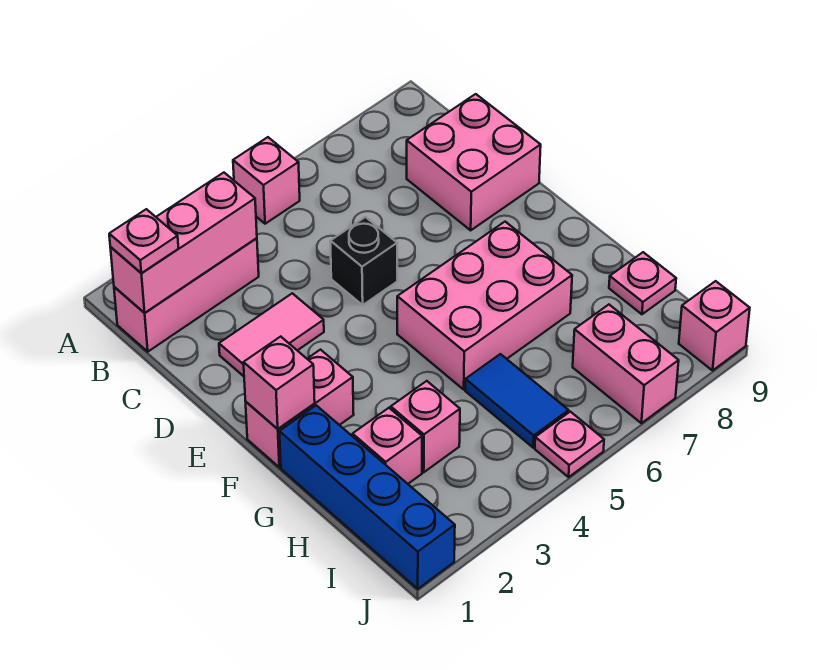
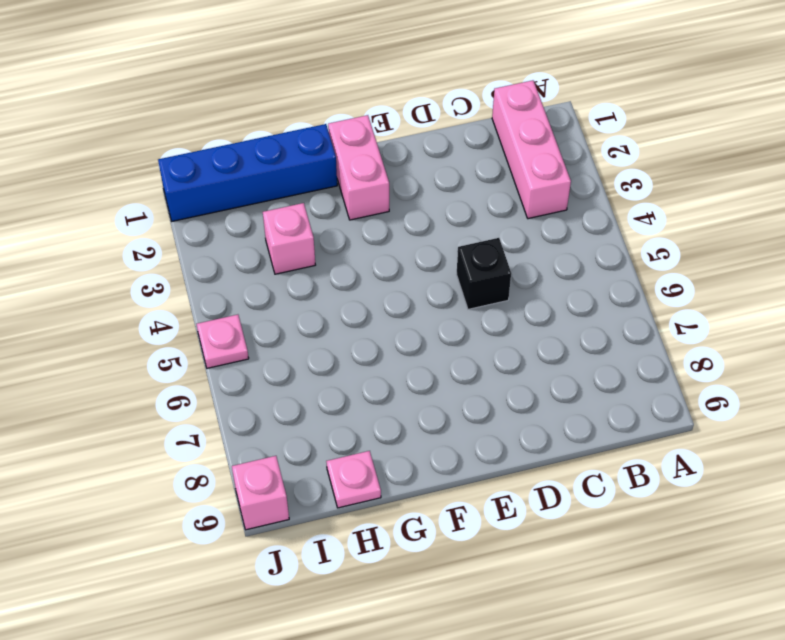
none -> pink 1x1 brick [233,137,300,224]
none -> pink 2x2 brick [407,94,541,230]
none -> pink 1x2 tile [219,293,324,376]

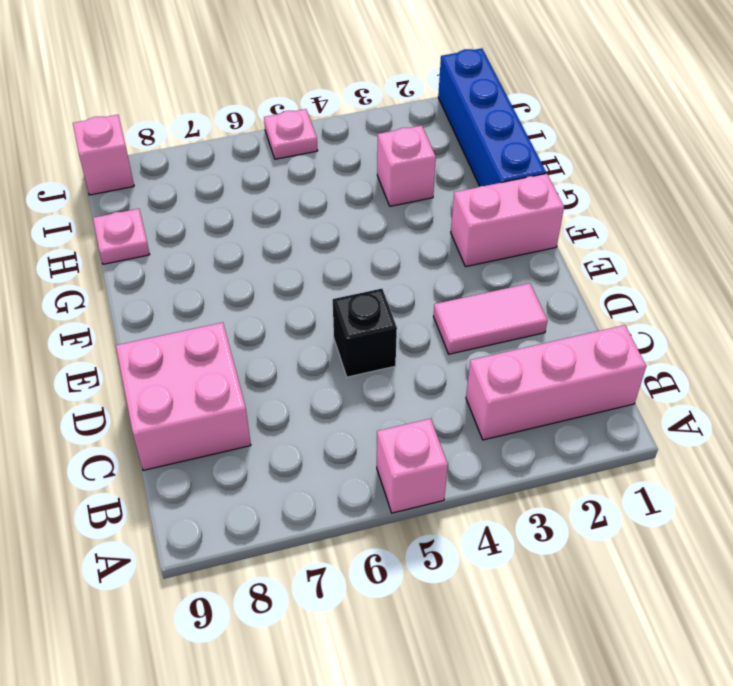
none -> pink 2x3 brick [397,222,572,389]
none -> pink 1x1 brick [353,408,422,484]
none -> blue 1x2 tile [465,354,569,448]

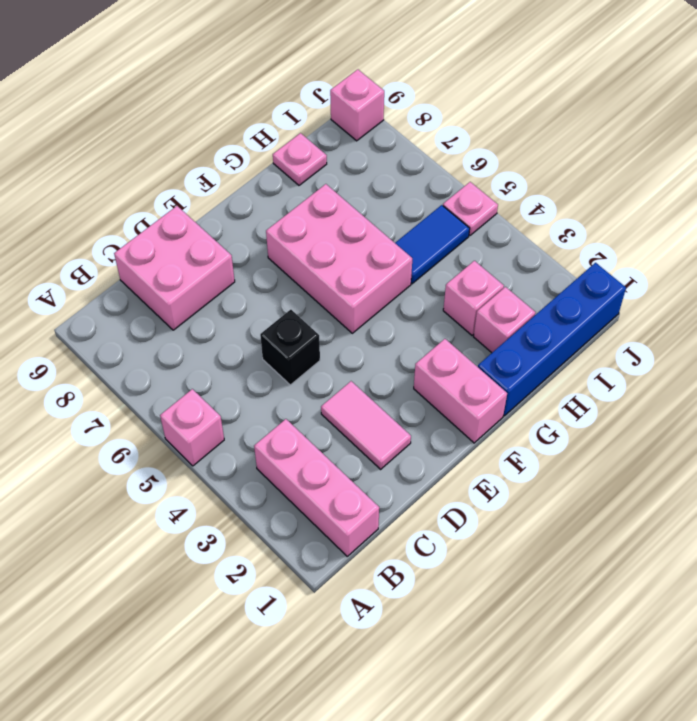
none -> pink 1x2 brick [573,305,679,423]
none -> pink 1x3 brick [110,173,257,313]
none -> pink 1x1 brick [243,337,315,429]

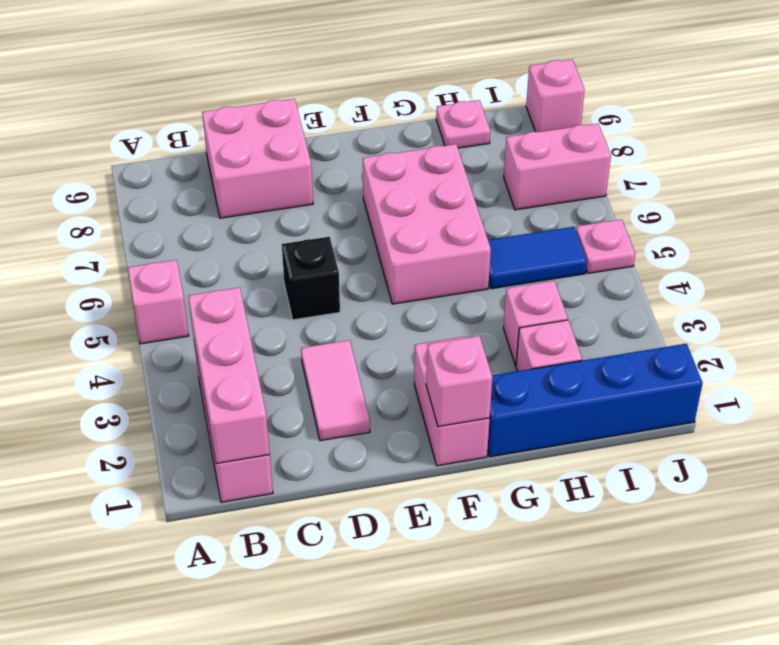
none -> pink 1x1 plate [109,209,178,273]

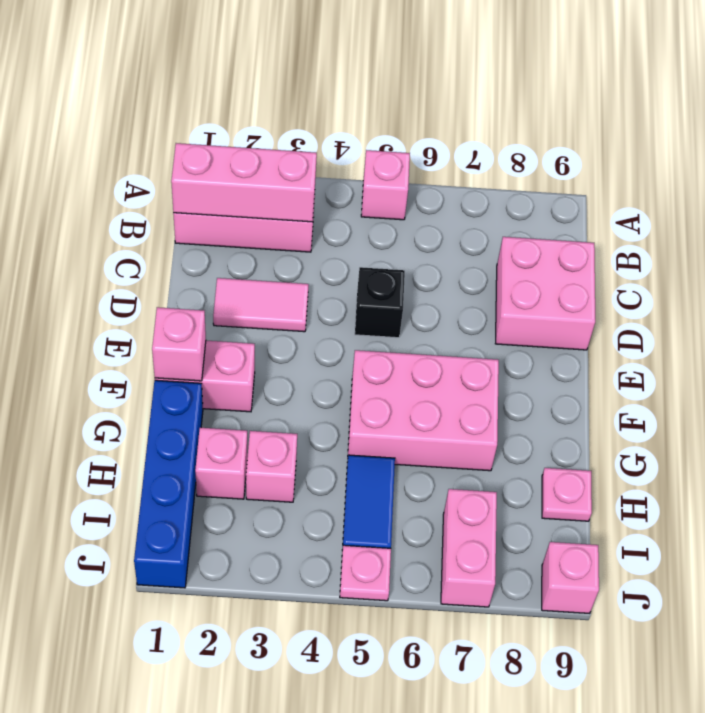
none -> pink 1x1 plate [109,209,178,273]

